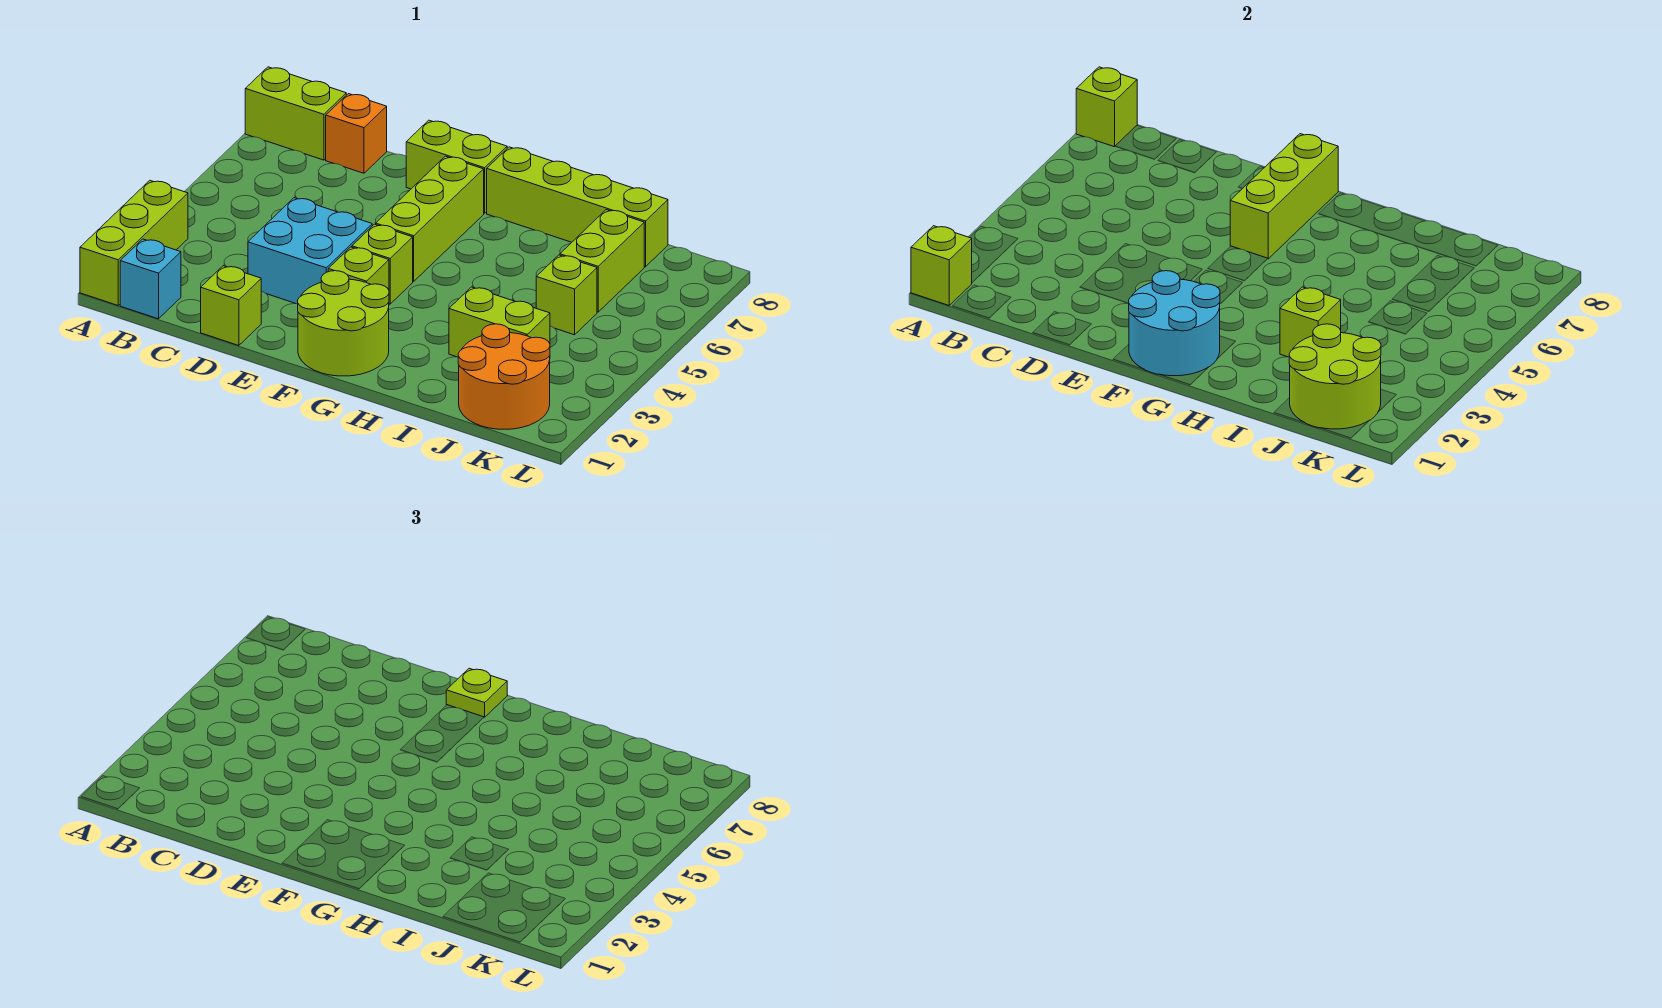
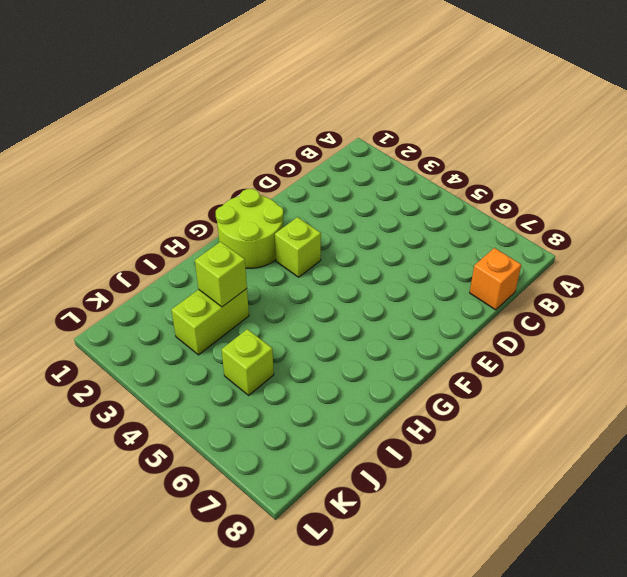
none -> lime 1x3 brick [80,181,188,305]
none -> lime 1x2 brick [245,67,346,160]
none -> cyan 1x1 brick [120,239,181,319]

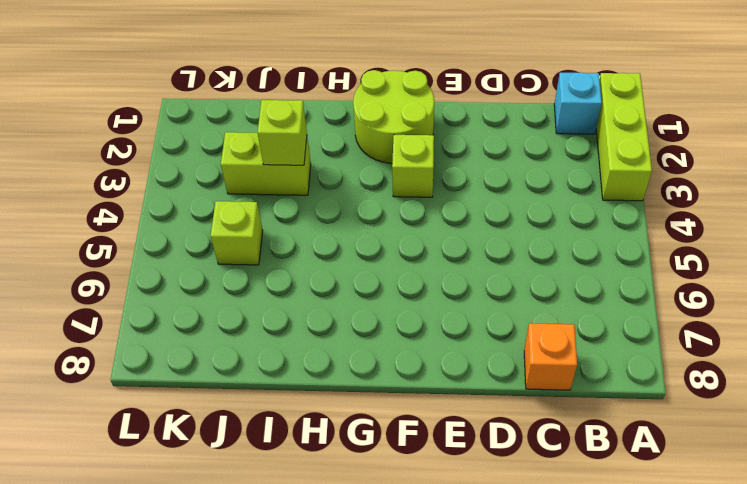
none -> lime 1x2 brick [245,67,346,160]
none -> lime 1x1 brick [201,266,261,346]
none -> cyan 2x2 brick [248,198,372,304]

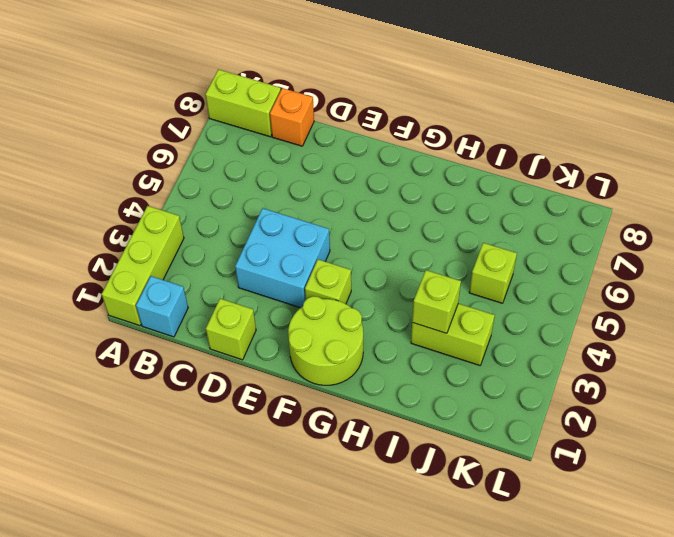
none -> lime 1x2 brick [406,120,507,213]
none -> lime 1x1 brick [352,224,413,304]
none -> lime 1x3 brick [376,156,484,281]

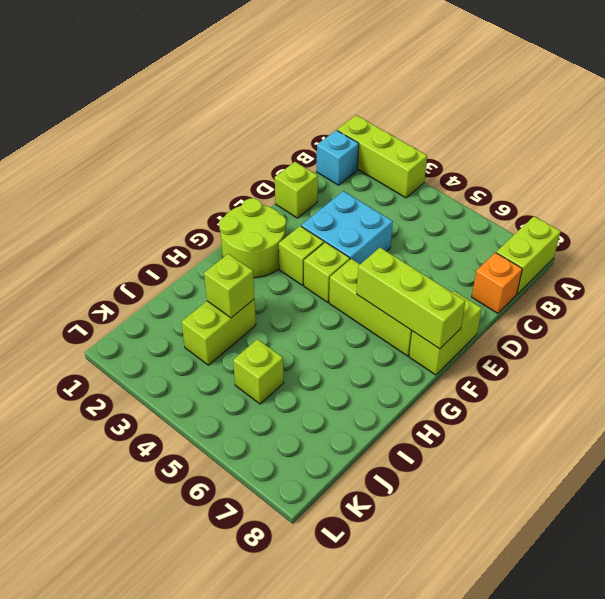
none -> lime 1x4 brick [487,147,668,267]
none -> orange 2x2 round brick [458,324,550,429]
none -> lime 1x2 brick [560,210,644,312]

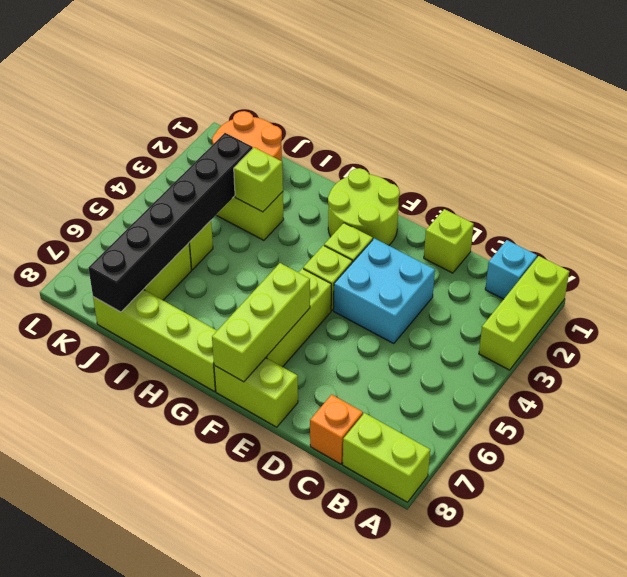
black 1x6 brick [89,133,253,312] -> none
none -> lime 1x1 brick [911,226,972,305]
none -> lime 1x1 brick [1076,67,1137,147]
none -> cyan 2x2 round brick [1128,271,1220,376]

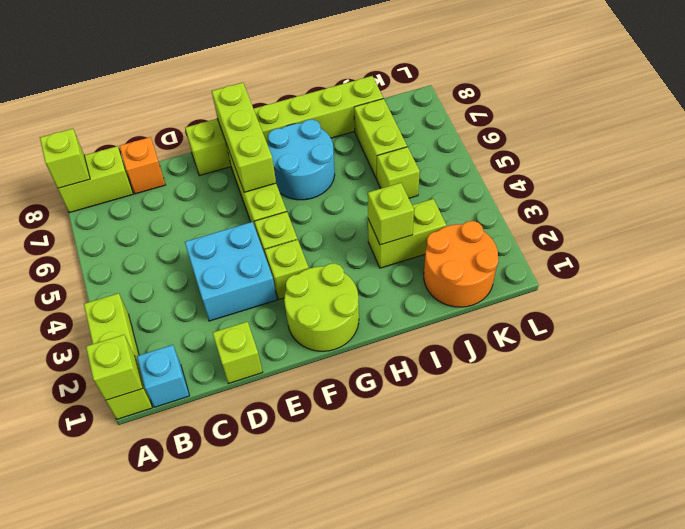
cyan 2x2 round brick [268,119,335,200] -> cyan 2x2 round brick moved to [1128,271,1220,376]
none -> lime 2x2 round brick [1289,324,1381,429]
none -> lime 1x1 plate [446,668,507,717]

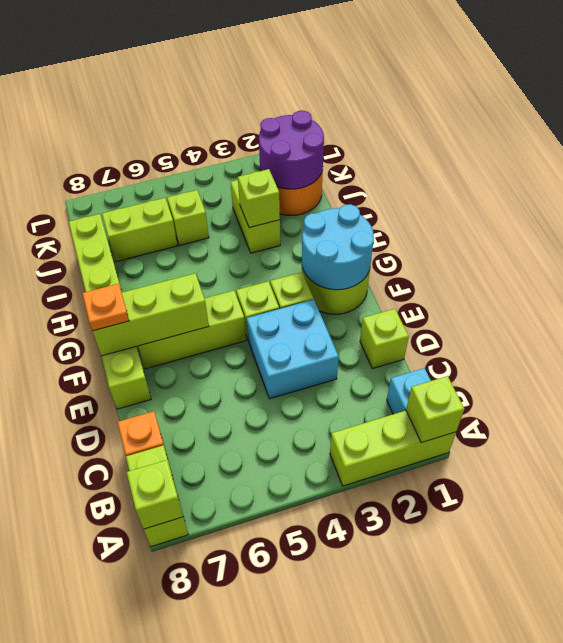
orange 1x1 plate [82,284,129,331] -> lime 1x1 plate [446,668,507,717]
purple 2x2 round brick [259,111,324,189] -> lime 2x2 round brick [1289,324,1381,429]

